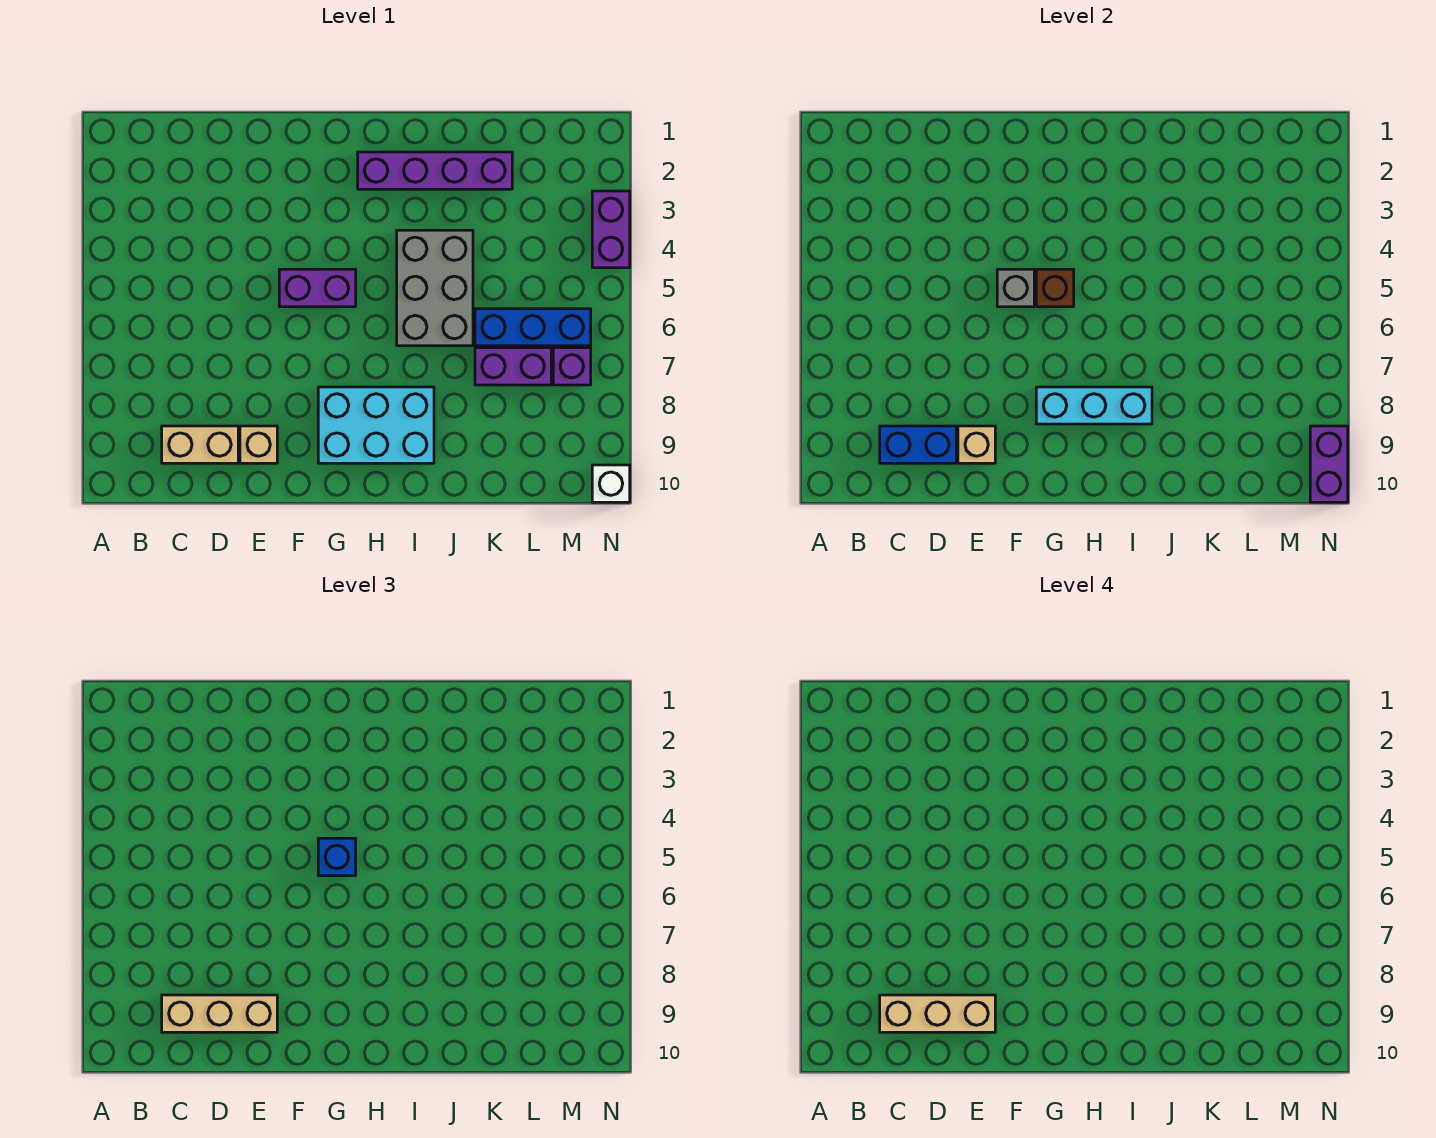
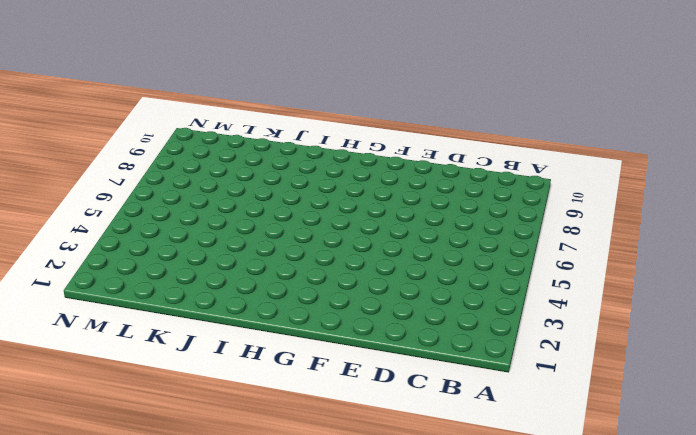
none -> tan 1x2 brick [162,426,238,463]
none -> tan 1x1 brick [240,426,277,463]
none -> purple 1x2 brick [279,269,356,307]

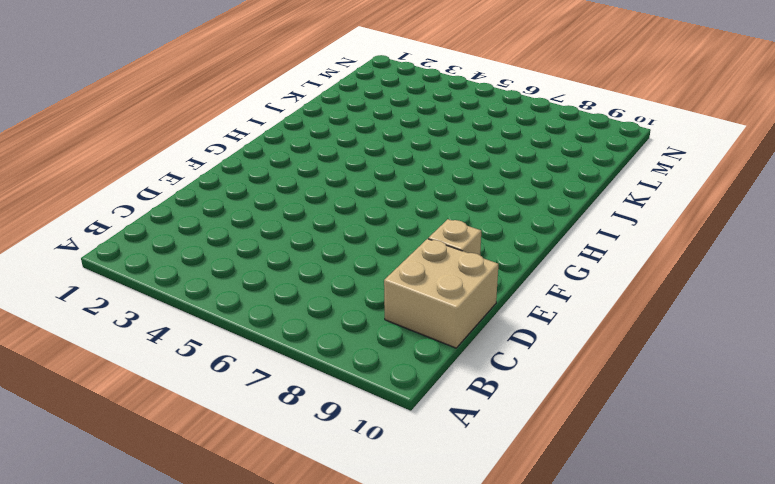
tan 2x2 brick [384,239,498,348] -> tan 1x2 brick [162,426,238,463]
none -> purple 1x2 brick [279,269,356,307]
none -> cyan 2x3 brick [318,387,434,463]
none -> purple 1x4 brick [358,152,512,189]

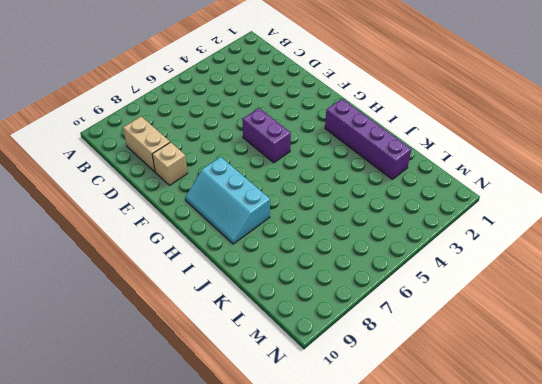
cyan 2x3 slope [185,157,270,244] -> cyan 2x3 brick [318,387,434,463]
none -> grey 2x3 brick [397,230,473,346]
none -> blue 1x3 brick [475,309,591,346]
none -> purple 1x2 brick [475,348,551,385]

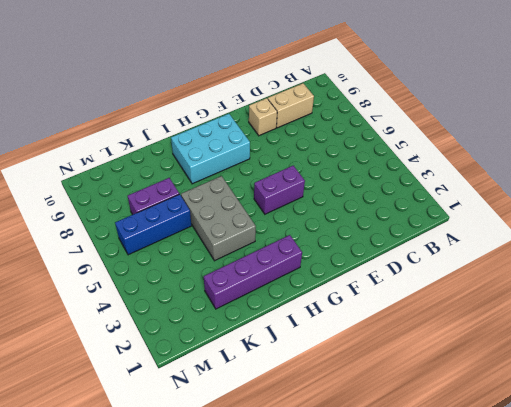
none -> purple 1x1 brick [553,348,591,385]
none -> purple 1x2 brick [592,191,630,268]
none -> white 1x1 brick [592,465,630,502]

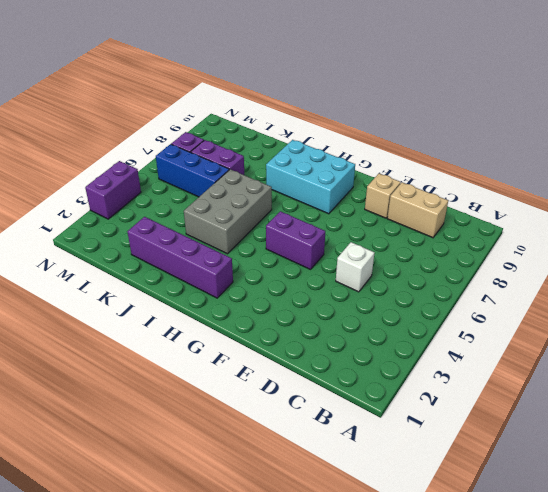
white 1x1 brick [336,242,374,292] -> white 1x1 brick moved to [592,465,630,502]
none -> blue 1x2 brick [880,426,956,463]
none -> tan 1x1 brick [958,426,995,463]
none -> grey 1x1 brick [997,269,1034,307]

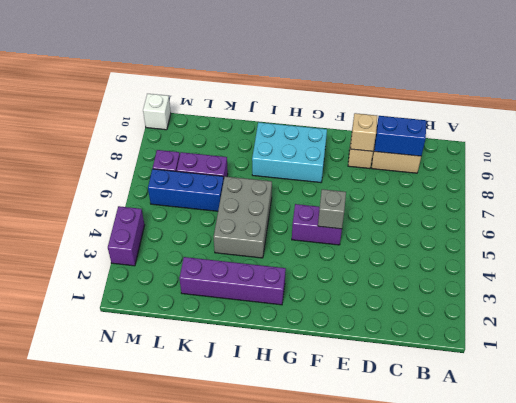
none -> brown 1x1 brick [1036,269,1074,307]
none -> cyan 1x3 brick [1036,387,1152,424]
none -> purple 1x2 brick [1310,426,1348,502]

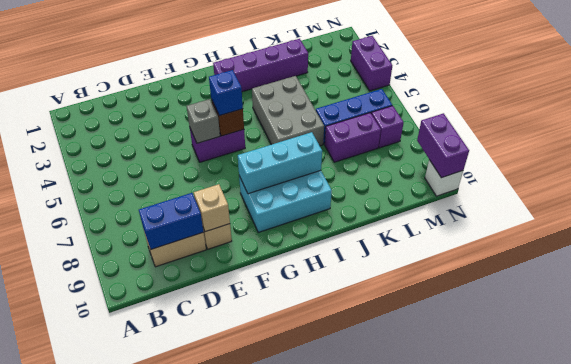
none -> tan 1x3 brick [162,995,277,1032]
none -> tan 1x3 brick [880,995,995,1032]

